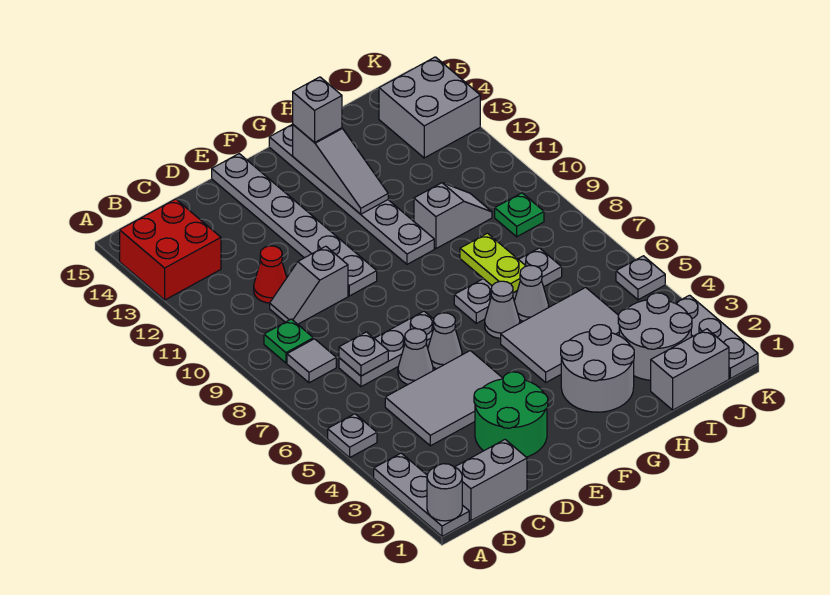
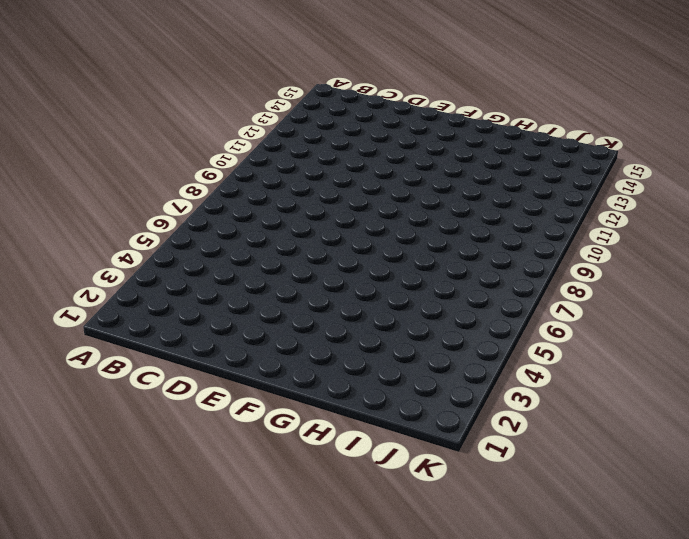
none -> grey 1x3 plate [374,453,469,536]
none -> grey 1x1 plate [328,414,377,458]
none -> red 2x2 brick [120,199,221,300]
none -> grey 1x2 brick [455,440,527,521]

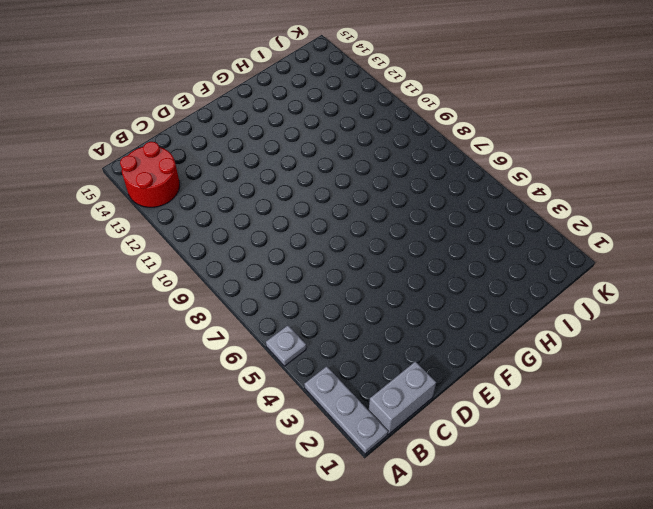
red 2x2 round brick [120,142,180,207] -> red 2x2 brick [120,199,221,300]
none -> grey 1x1 tile [287,339,336,383]
none -> green 1x1 plate [264,319,313,363]
none -> grey 2x3 tile [385,351,503,446]
none -> grey 1x3 plate [339,311,434,387]

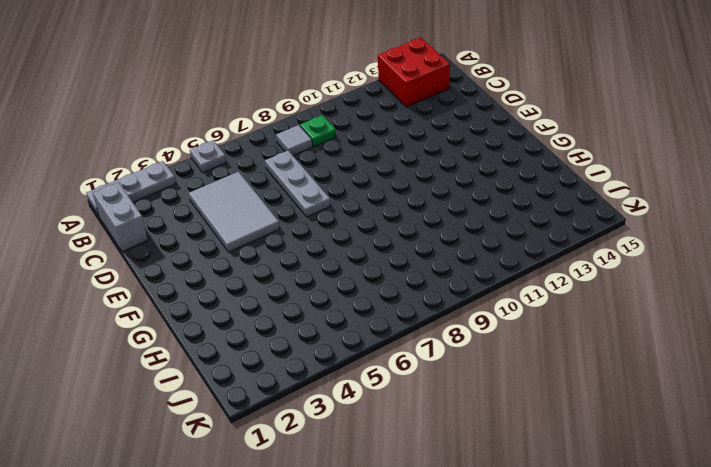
none -> grey 1x2 slope [270,246,348,324]
none -> red 1x1 cone [254,246,287,303]
none -> green 2x2 round brick [474,372,548,457]
none -> grey 1x1 cone [398,329,433,384]

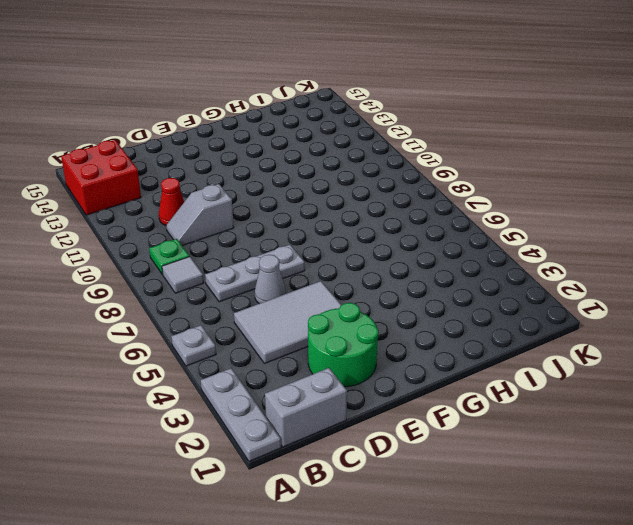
none -> grey 1x1 cone [428,313,462,369]
none -> grey 1x6 plate [212,154,377,296]
none -> grey 2x2 round brick [561,325,634,412]
none -> grey 2x3 tile [501,287,619,382]

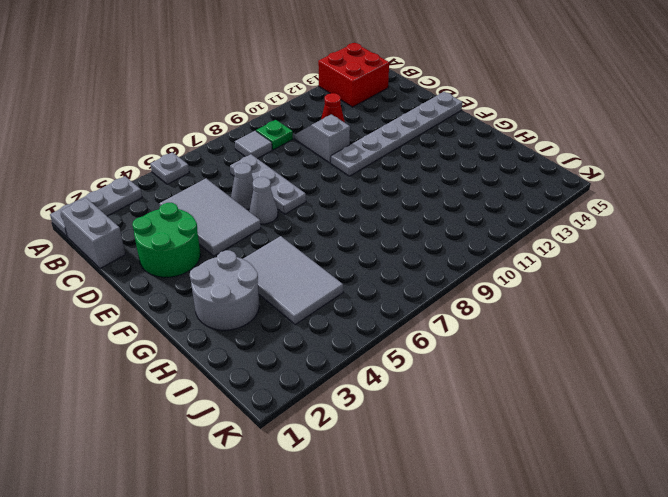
none -> grey 1x1 cone [485,281,520,338]
none -> grey 1x3 plate [454,248,562,323]
none -> grey 1x6 plate [269,124,434,264]
none -> grey 1x1 cone [514,265,549,321]

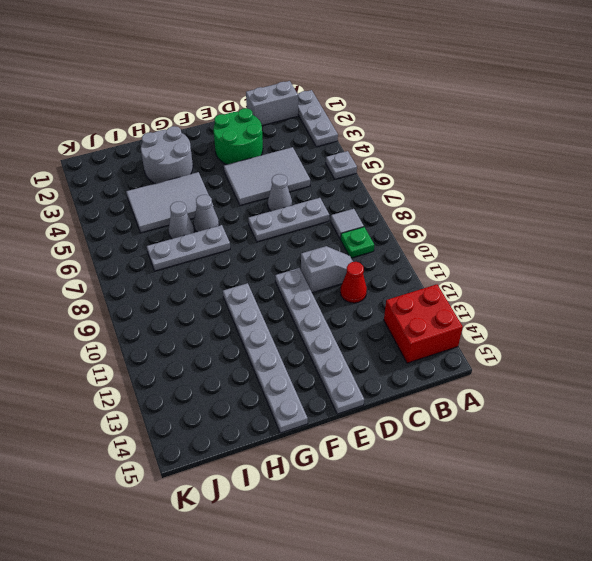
none -> grey 1x1 cone [428,313,462,369]
none -> grey 1x2 slope [414,183,492,249]
none -> grey 1x2 brick [651,329,729,410]
none -> grey 2x2 round brick [618,293,692,380]

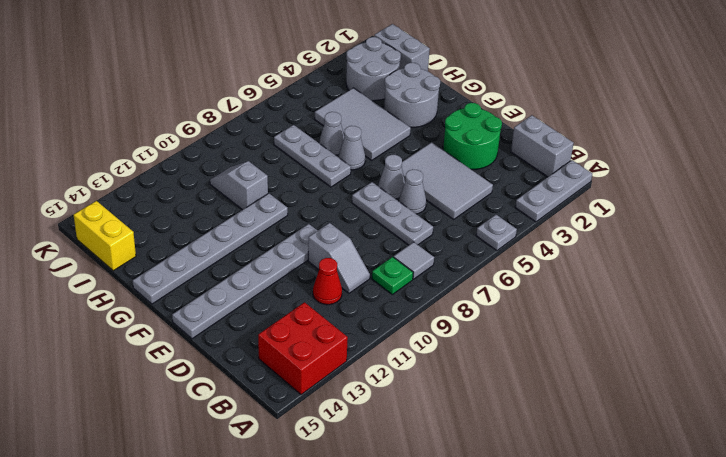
yellow 1x2 brick [73,201,136,271] -> none
none -> green 1x1 plate [495,193,544,237]
none -> grey 2x2 brick [379,57,480,158]
none -> grey 1x3 plate [675,295,758,379]
none -> grey 1x1 plate [616,256,665,300]

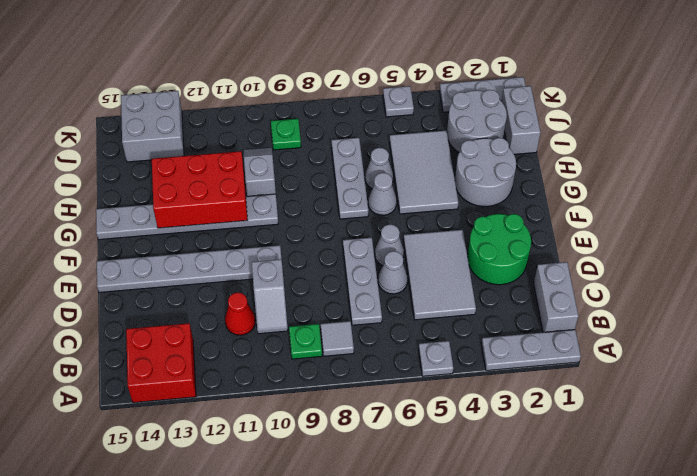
red 2x3 brick [152,151,248,228] -> grey 1x3 slope [293,125,388,214]
none -> grey 1x1 round brick [427,464,462,521]
none -> grey 1x1 plate [339,332,388,376]
none -> lime 1x2 plate [460,233,526,293]
none -> grey 1x1 brick [293,77,342,142]

